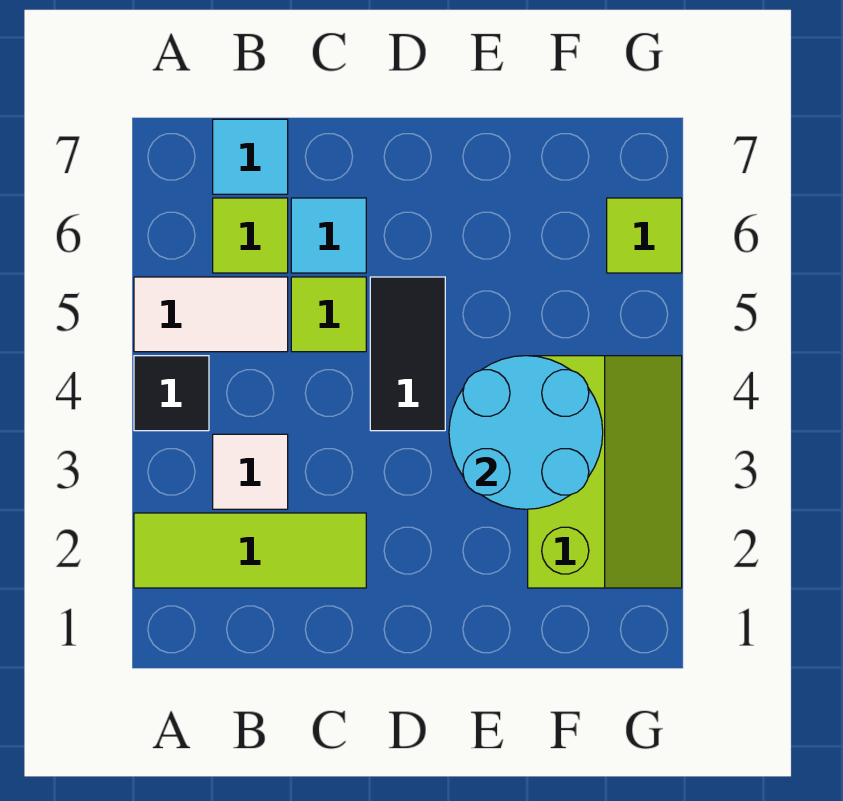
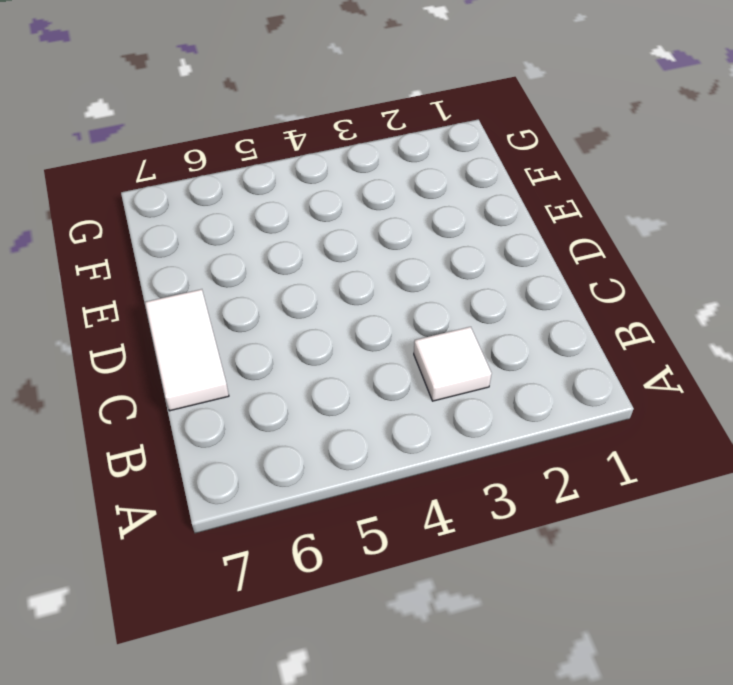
white 1x2 tile [145,289,229,411] -> white 1x2 tile moved to [134,277,288,352]
none -> lime 1x3 tile [134,513,366,588]
none -> black 1x1 tile [134,356,209,431]
none -> lime 1x1 tile [213,198,288,273]

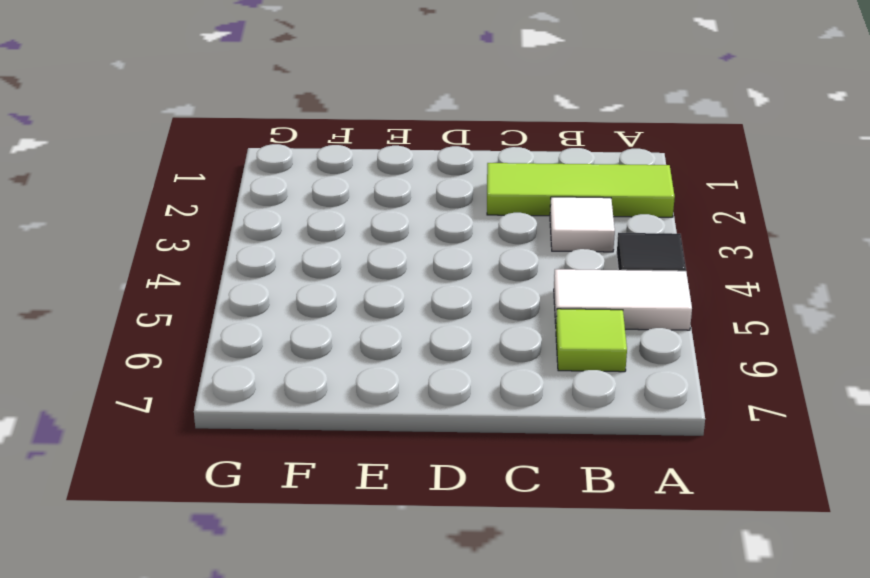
none -> cyan 1x1 tile [213,119,288,194]
none -> lime 1x1 tile [291,277,366,352]
none -> cyan 1x1 tile [291,198,366,273]

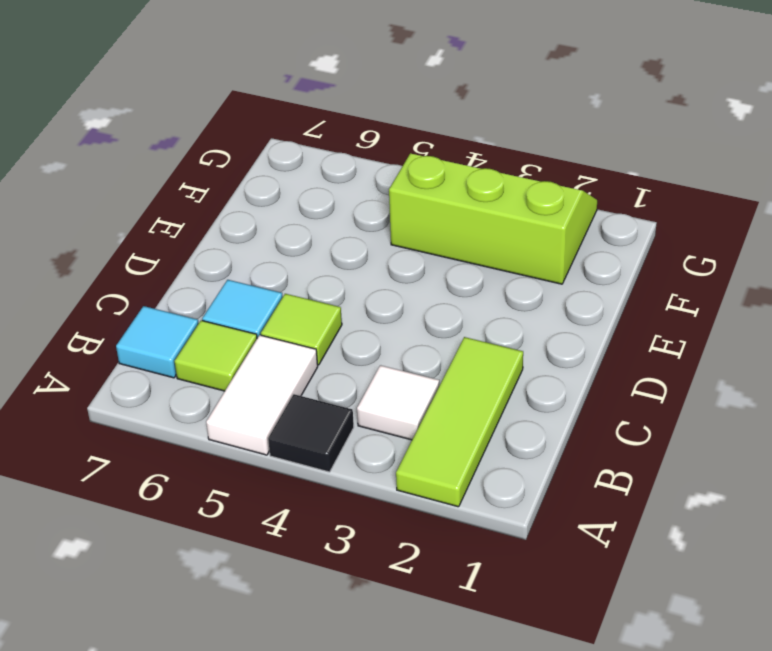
none -> black 1x2 tile [370,277,445,431]
none -> lime 1x1 tile [607,198,682,273]
none -> cyan 2x2 round brick [449,356,603,509]

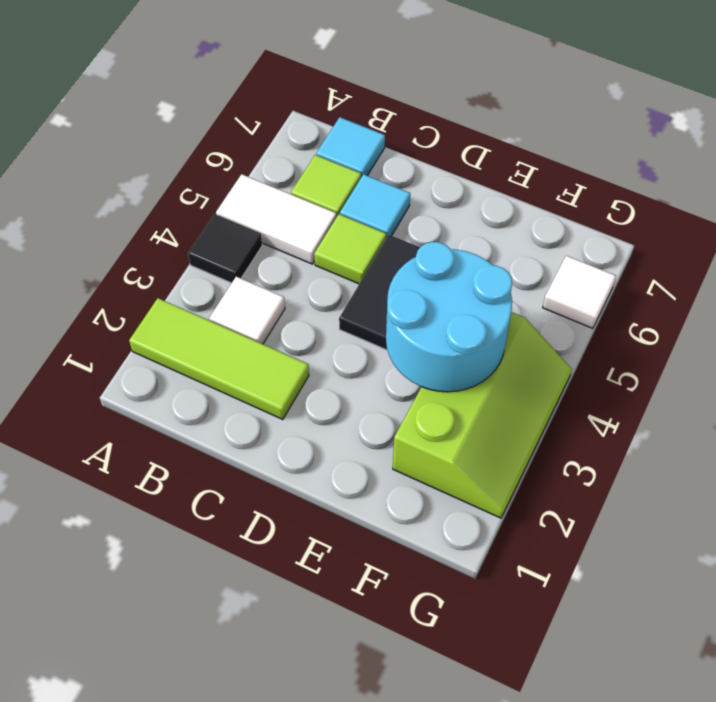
white 1x1 tile [543,256,616,328] -> lime 1x1 tile [607,198,682,273]

